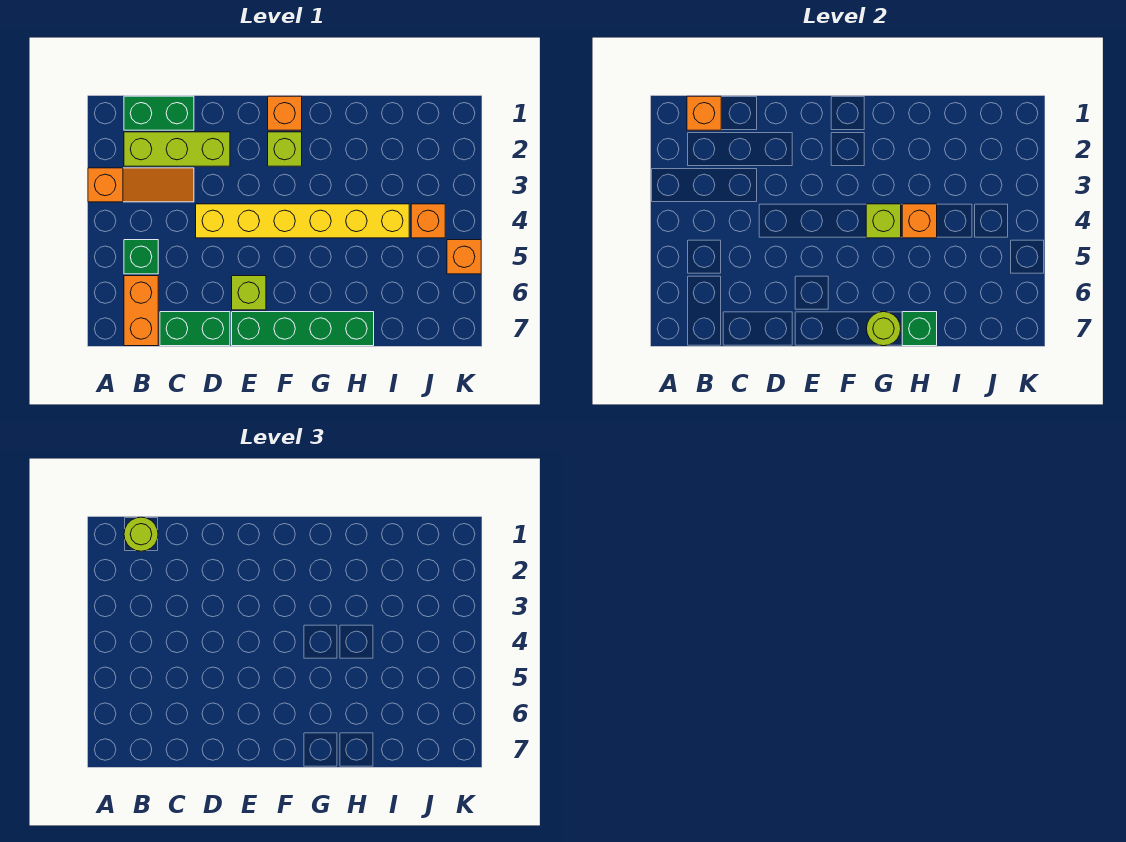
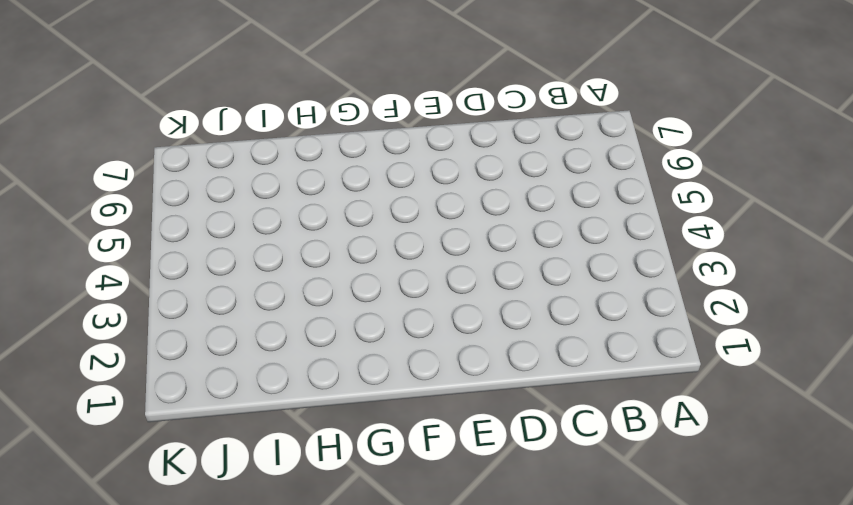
none -> orange 1x3 slope [88,168,194,202]
none -> green 1x2 brick [124,96,194,130]
none -> lime 1x3 brick [124,132,230,166]

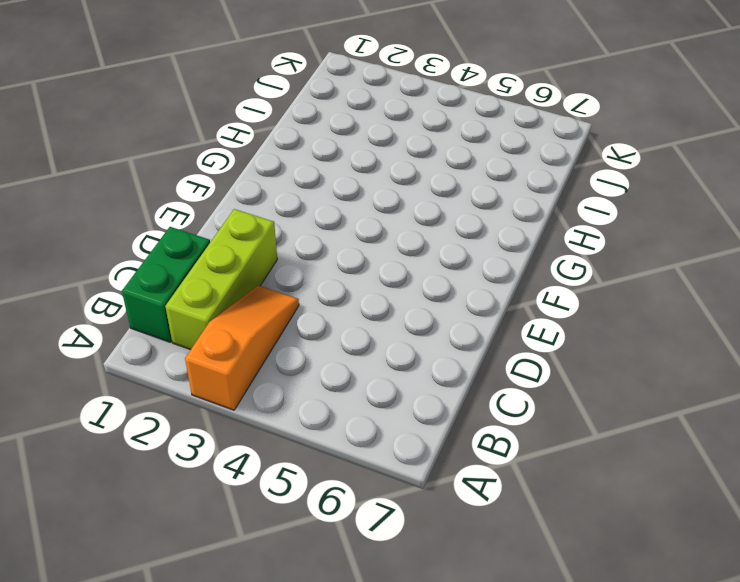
none -> green 1x1 brick [124,240,158,274]
none -> orange 1x2 brick [124,276,158,346]
none -> green 1x2 brick [160,312,230,346]

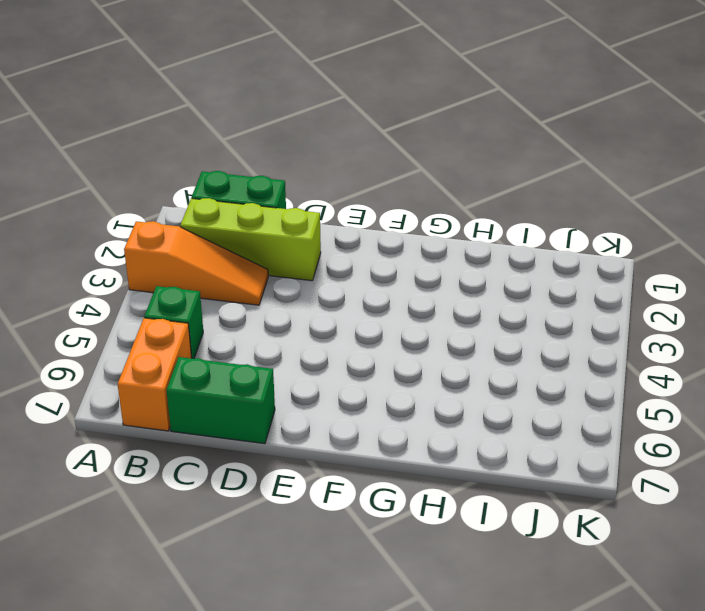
none -> yellow 1x6 brick [196,204,409,238]
none -> lime 1x1 brick [232,276,266,310]
none -> green 1x4 brick [232,312,374,346]

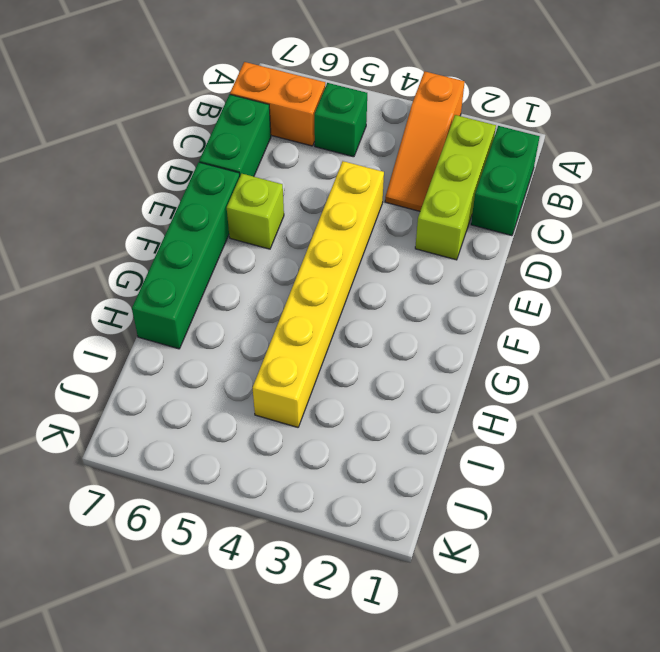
none -> orange 1x1 brick [268,96,302,130]
none -> lime 1x1 brick [268,132,302,166]
none -> orange 1x1 brick [411,204,445,238]

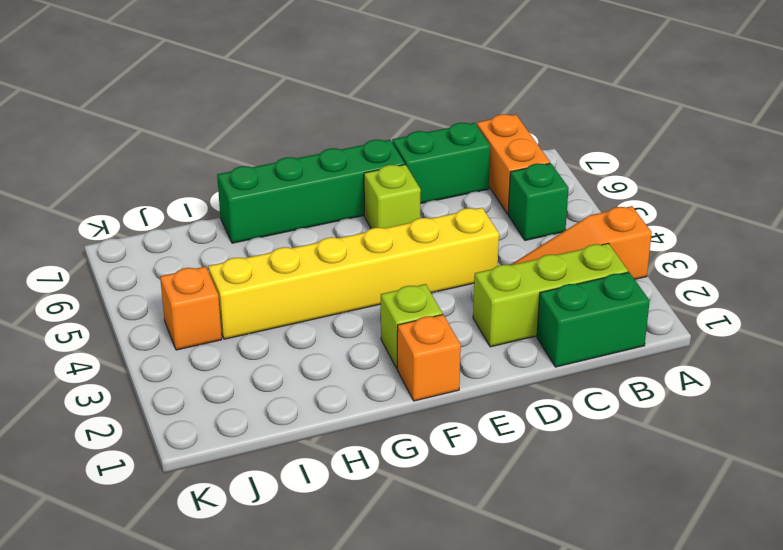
none -> orange 1x1 brick [447,240,481,274]
none -> orange 1x1 brick [687,96,721,130]
none -> lime 1x1 brick [866,204,901,238]

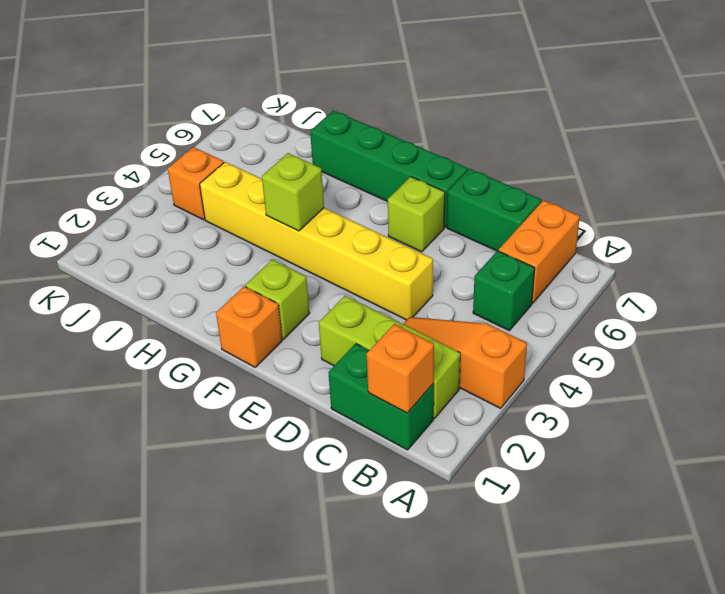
none -> orange 1x1 brick [447,240,481,274]
none -> lime 1x1 round brick [867,312,901,346]
none -> orange 1x1 brick [902,204,937,238]

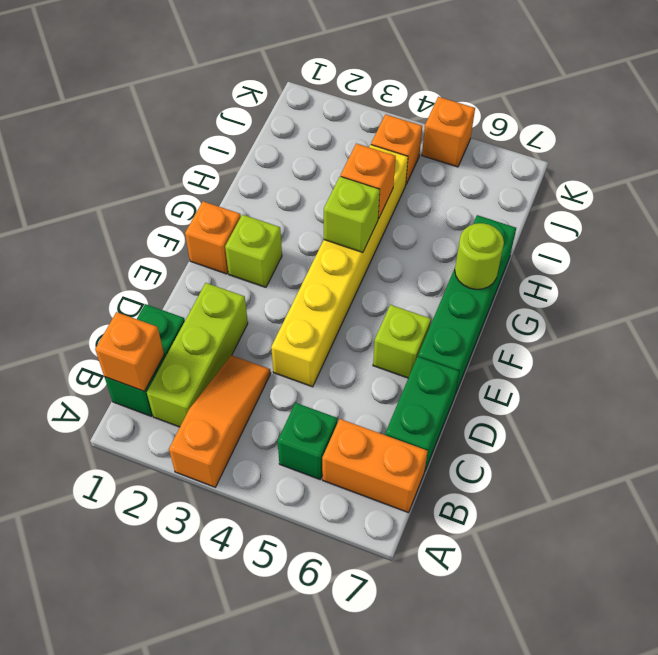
none -> green 1x1 brick [902,312,937,346]
none -> lime 1x1 round brick [124,517,158,551]

